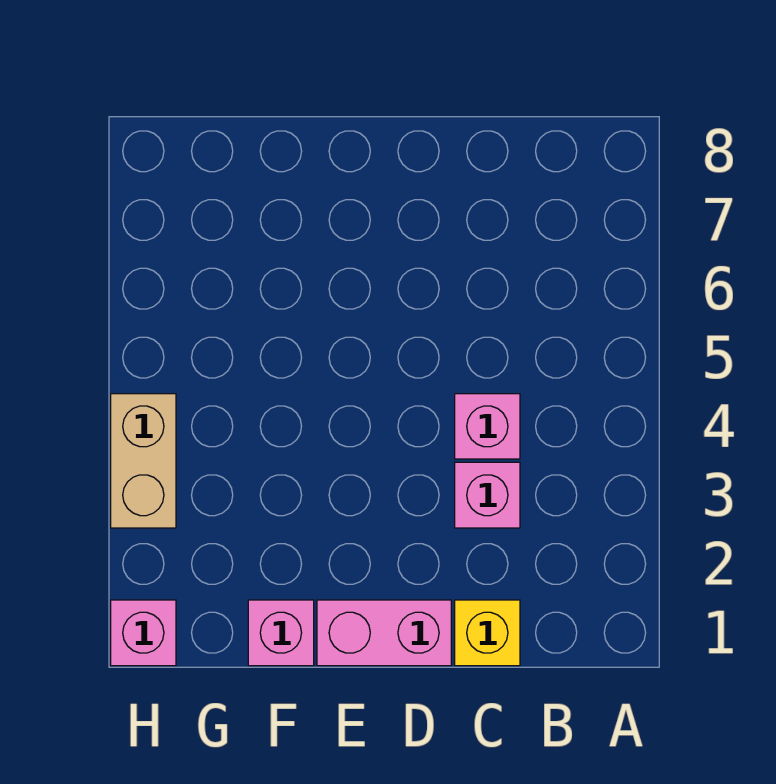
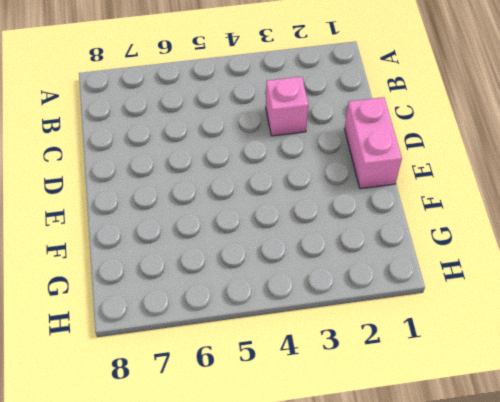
none -> yellow 1x1 brick [455,600,520,666]
none -> pink 1x1 brick [455,394,520,459]

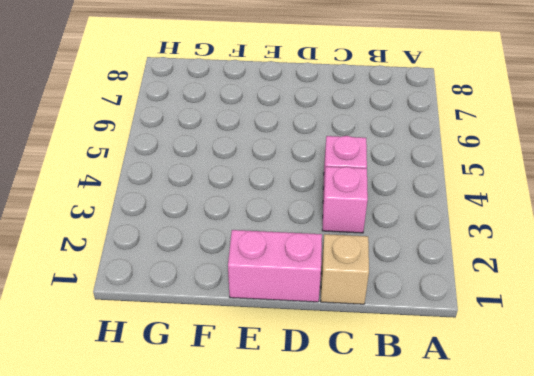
tan 1x1 brick [321,234,369,304] -> yellow 1x1 brick [455,600,520,666]
none -> pink 1x1 brick [248,600,314,666]
none -> pink 1x1 brick [111,600,176,666]

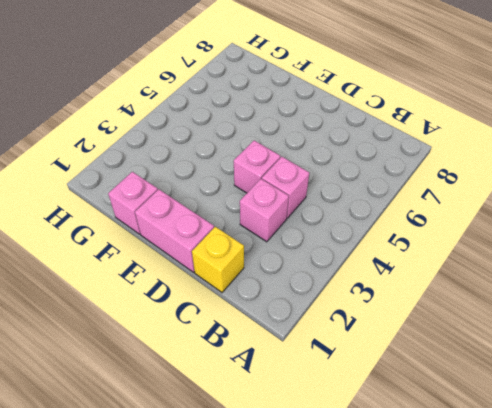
pink 1x1 brick [234,141,280,193] -> pink 1x1 brick moved to [111,600,176,666]
none -> tan 1x2 brick [111,394,176,528]

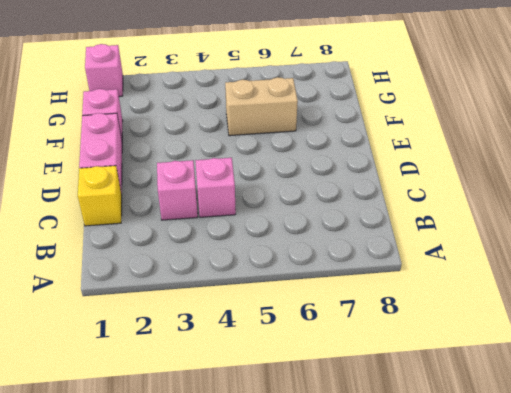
tan 1x2 brick [225,77,298,136] -> tan 1x2 brick moved to [111,394,176,528]

